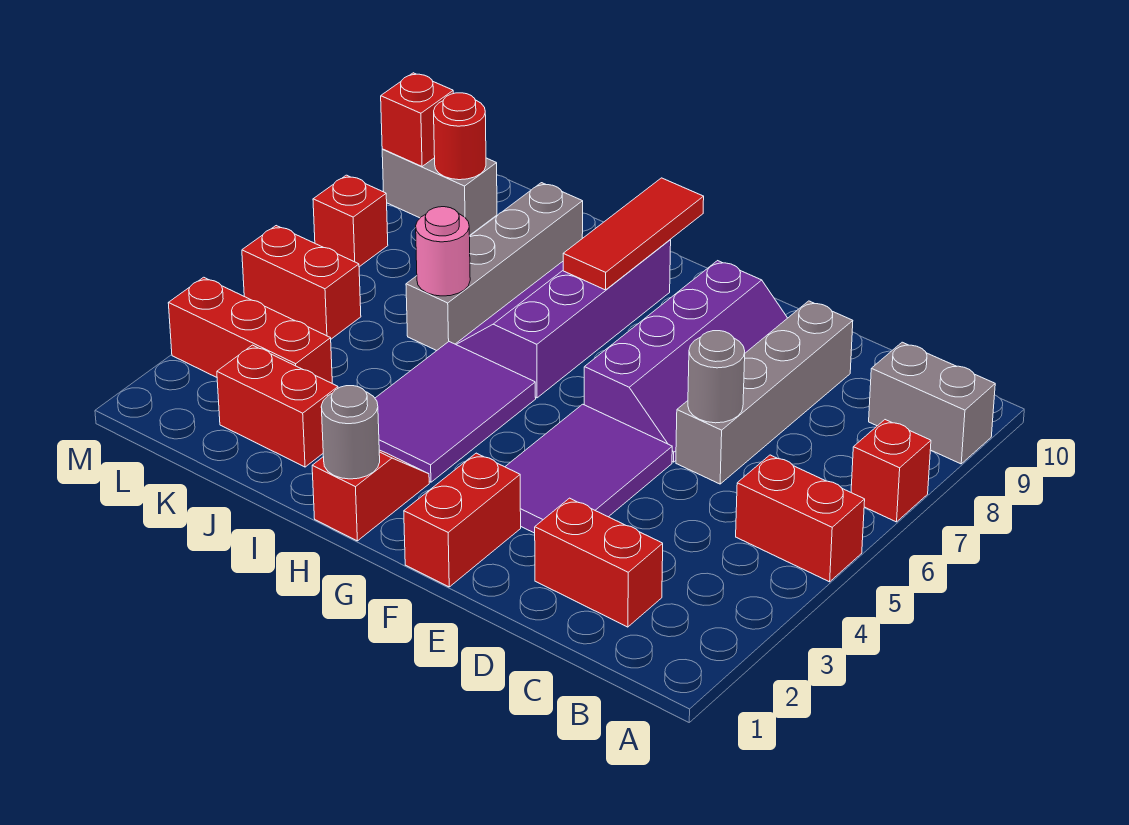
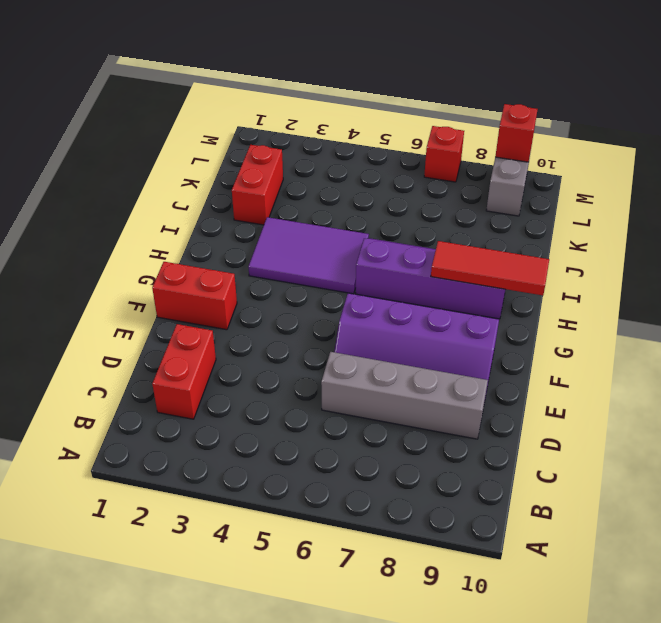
none -> red 1x2 brick [736,455,865,582]
none -> red 1x1 brick [851,420,931,522]
none -> grey 1x2 brick [869,342,995,464]

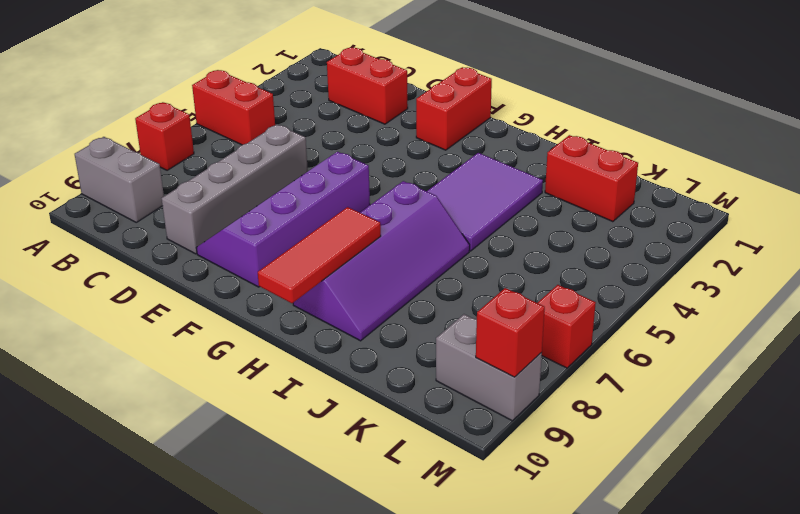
none -> purple 2x3 tile [505,404,672,533]
none -> red 1x2 slope [312,450,429,541]
none -> grey 1x4 brick [406,183,583,351]

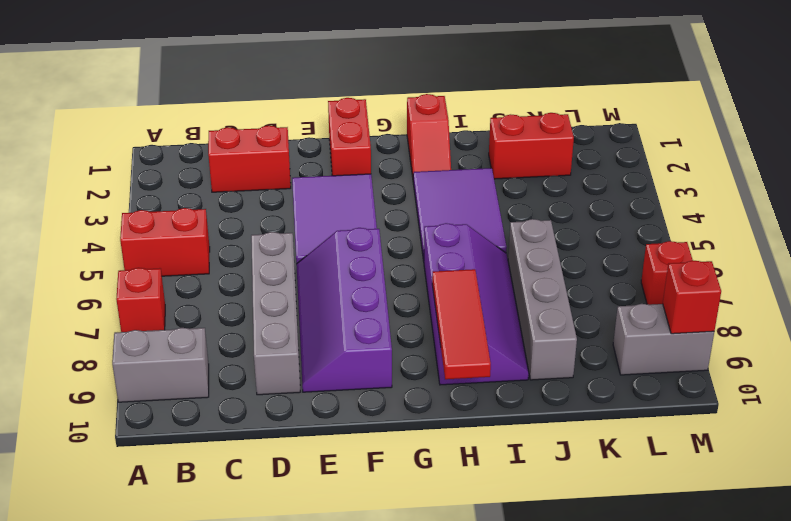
none -> red 1x3 brick [168,277,332,383]
none -> red 1x2 brick [242,226,361,339]
none -> grey 1x1 round brick [688,331,745,423]

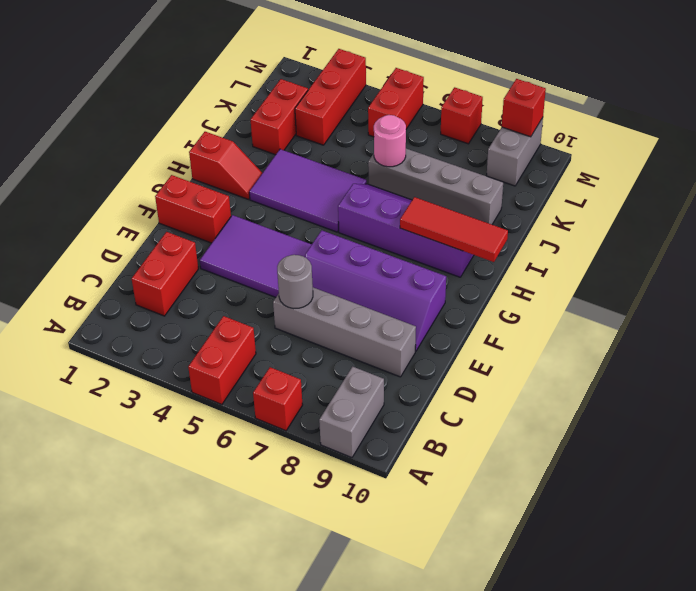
none -> grey 1x1 round brick [321,386,380,479]
none -> red 1x1 round brick [434,93,486,180]

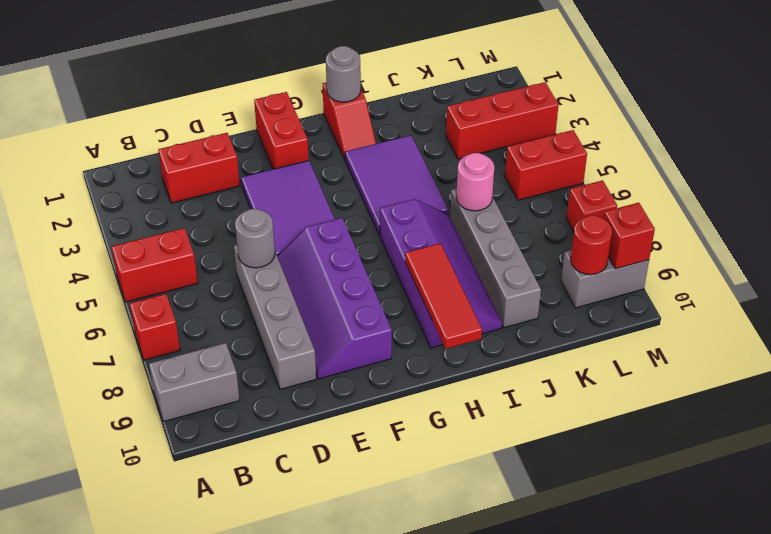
none -> red 1x2 brick [217,345,338,467]

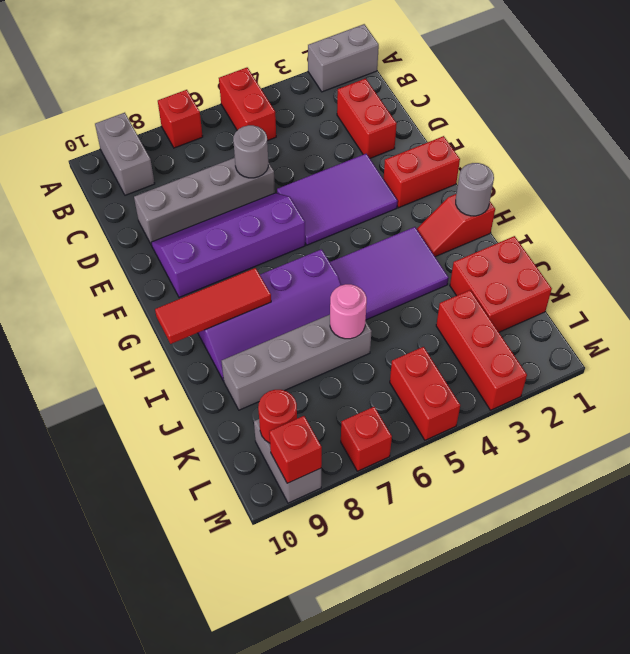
grey 1x2 brick [308,24,379,92] -> none
red 2x2 brick [450,236,552,332] -> red 1x2 brick [217,345,338,467]

